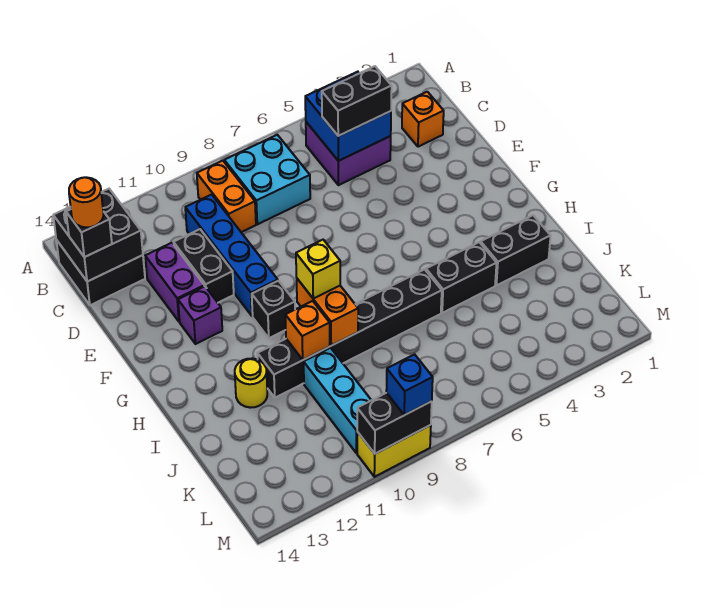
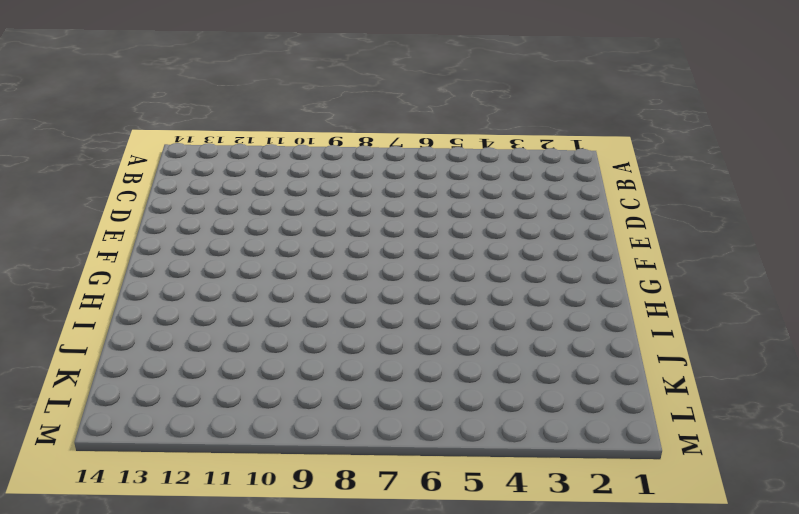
none -> purple 2x2 brick [306,122,391,185]
none -> cyan 2x2 brick [224,135,310,224]
none -> orange 1x2 brick [197,161,256,232]

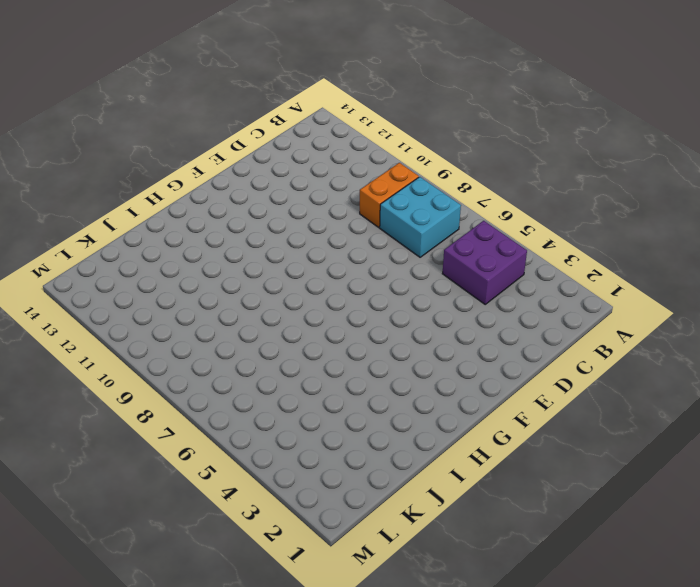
none -> black 2x2 brick [56,240,145,305]
none -> orange 1x1 brick [402,92,444,147]
none -> blue 1x4 brick [185,195,278,316]

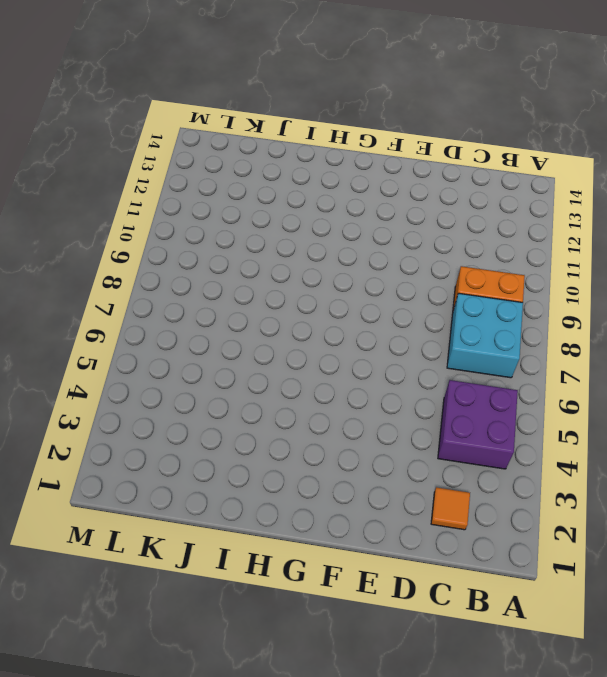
orange 1x1 tile [431,487,470,530] -> orange 1x1 brick [402,92,444,147]
none -> black 2x2 brick [56,240,145,305]
none -> blue 1x4 brick [185,195,278,316]
none -> black 1x2 brick [174,229,234,303]

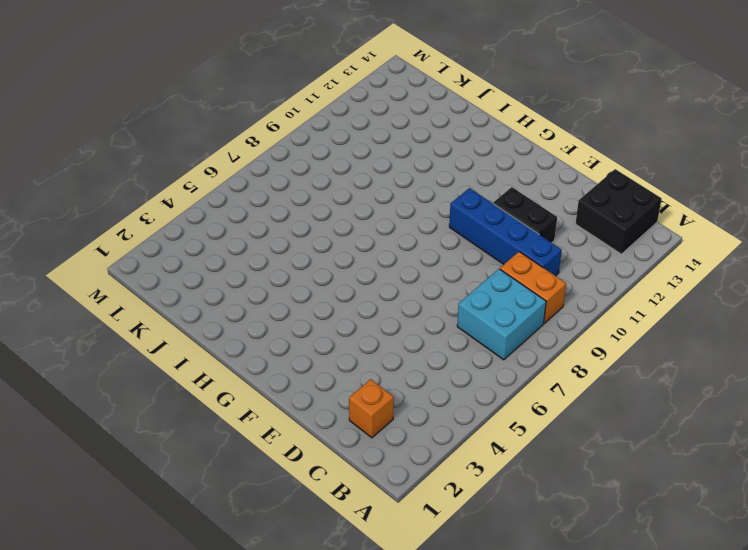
none -> purple 2x2 brick [306,122,391,185]
none -> purple 1x2 brick [145,243,204,322]
none -> purple 1x1 brick [178,286,222,344]

